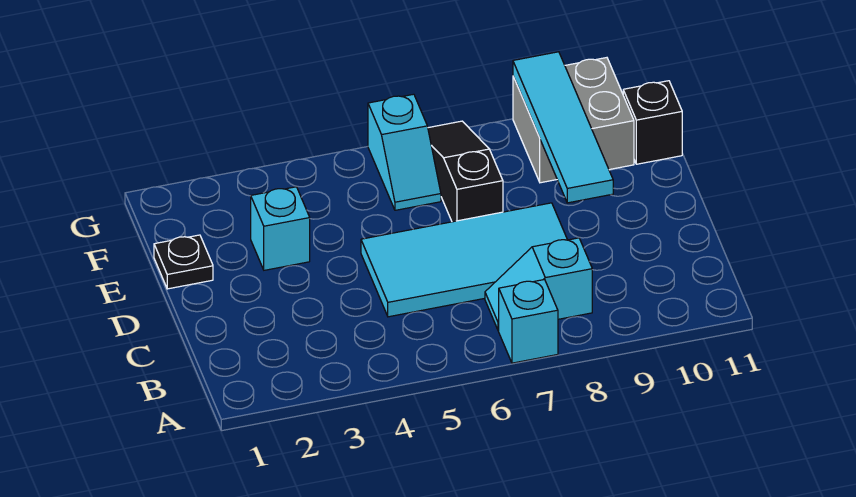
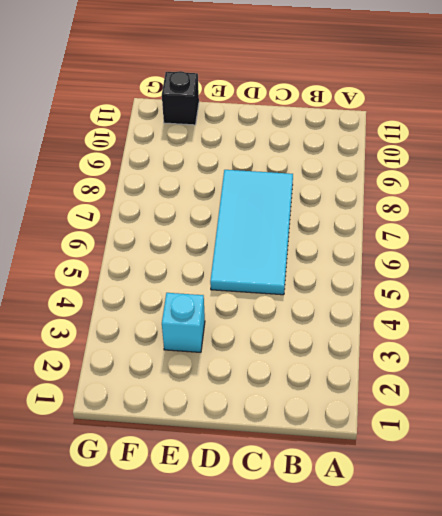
none -> cyan 1x1 brick [499,280,558,363]
none -> cyan 1x2 slope [485,238,592,331]

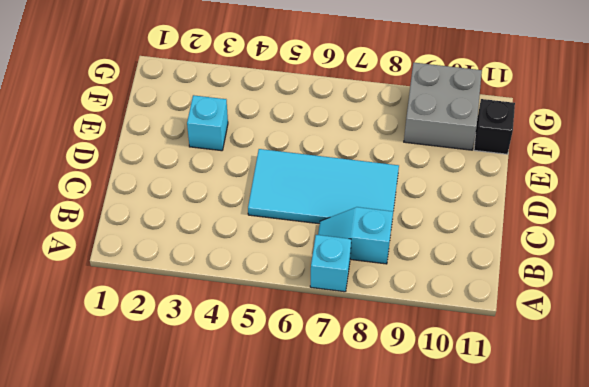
none -> black 1x1 plate [154,235,213,289]
none -> black 1x3 slope [428,121,503,222]

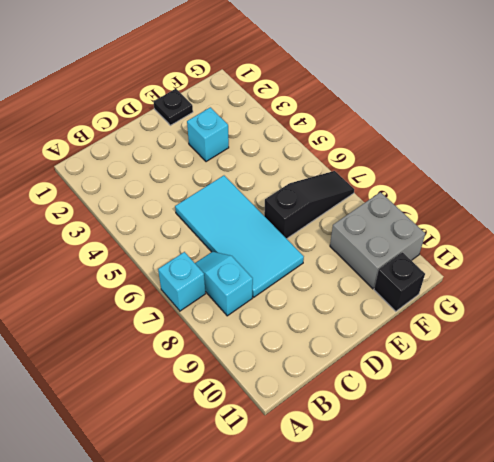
none -> cyan 1x2 slope [368,94,441,210]
none -> cyan 1x4 tile [513,52,613,203]

